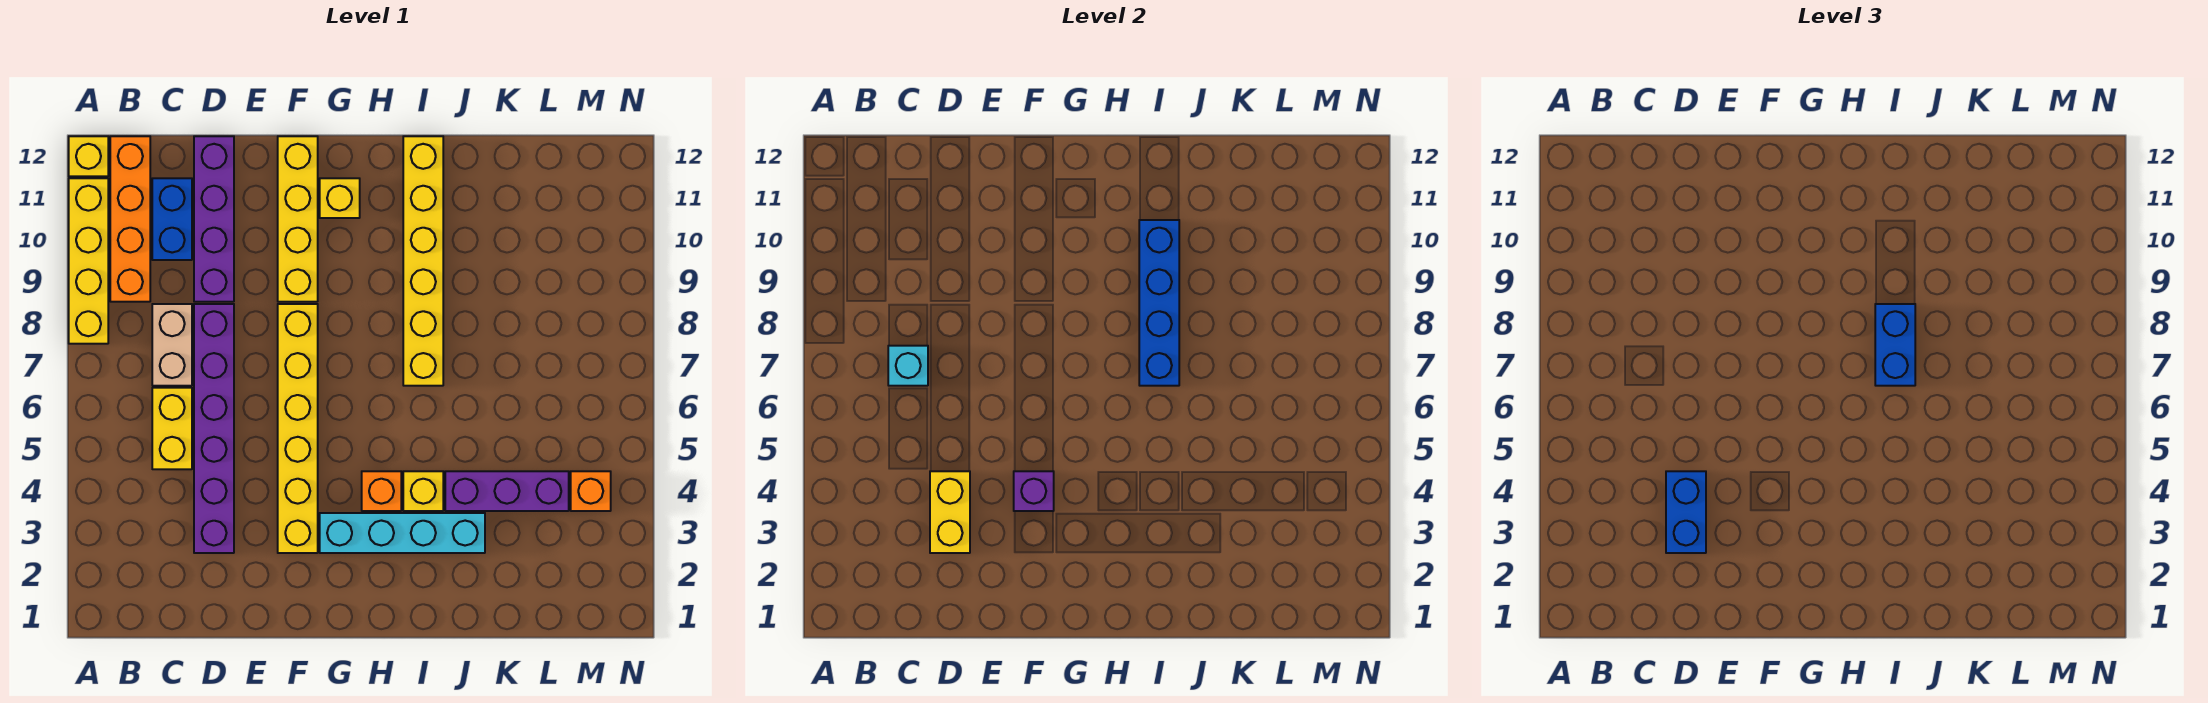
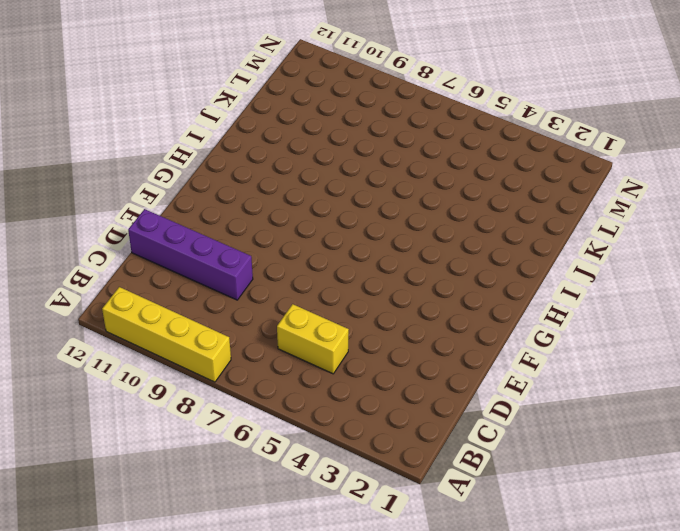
none -> yellow 1x1 brick [69,136,108,176]
none -> orange 1x4 brick [110,136,150,302]
none -> tan 1x2 brick [152,304,192,386]

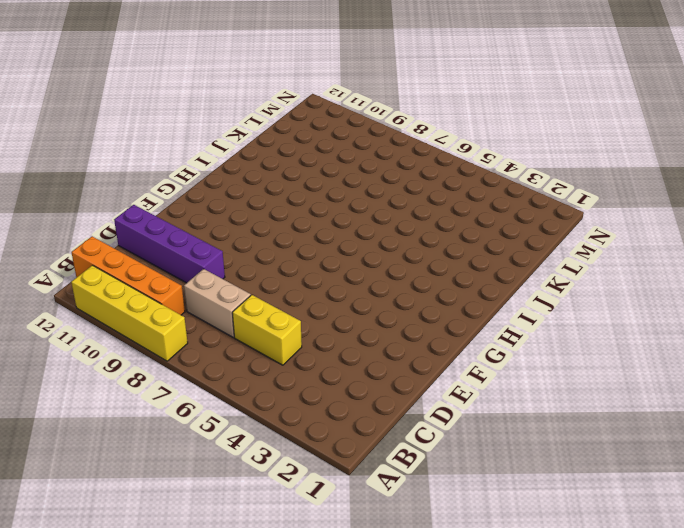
none -> yellow 1x1 brick [69,136,108,176]
none -> blue 1x2 brick [152,178,192,260]
none -> purple 1x6 brick [194,304,234,553]

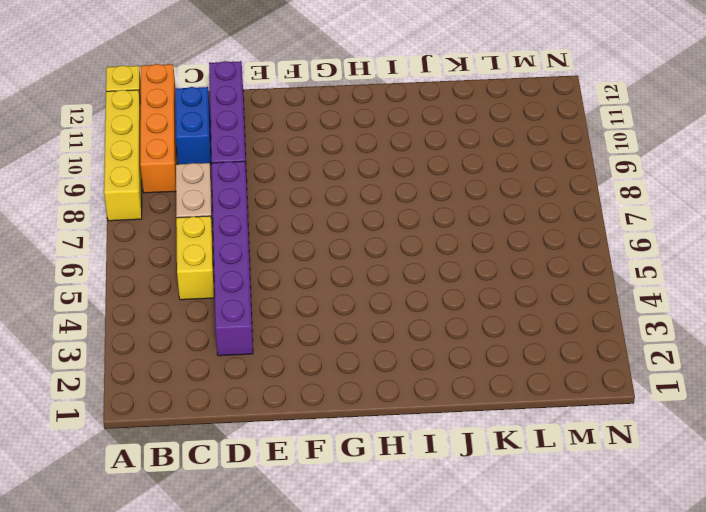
none -> yellow 1x6 brick [278,304,318,553]
none -> yellow 1x4 brick [278,136,318,302]
none -> cyan 1x4 brick [320,513,485,553]

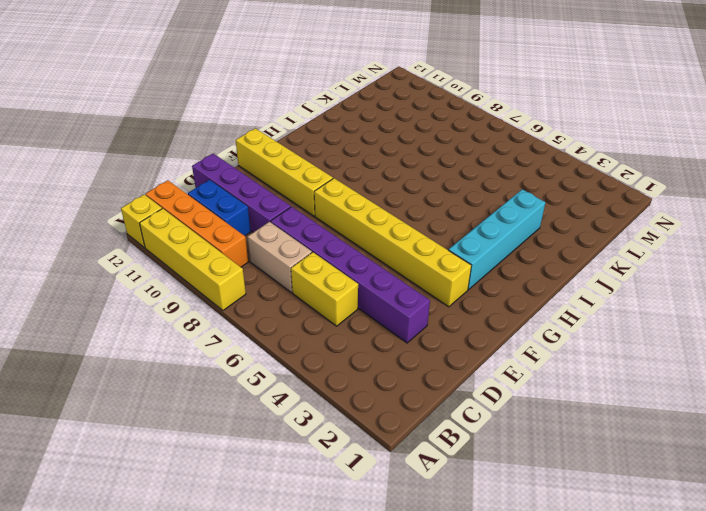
none -> yellow 1x1 brick [320,178,360,218]
none -> orange 1x1 brick [362,471,401,511]
none -> yellow 1x1 brick [403,471,443,511]

